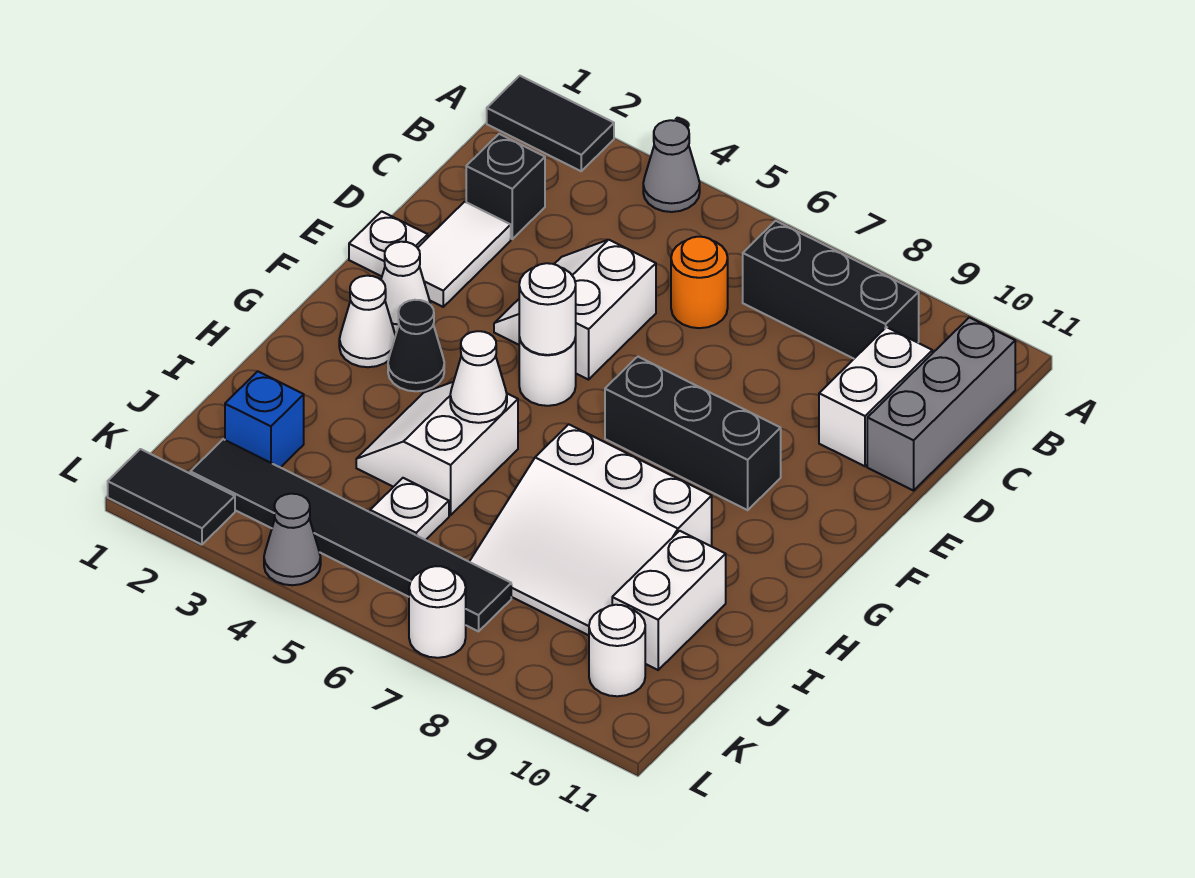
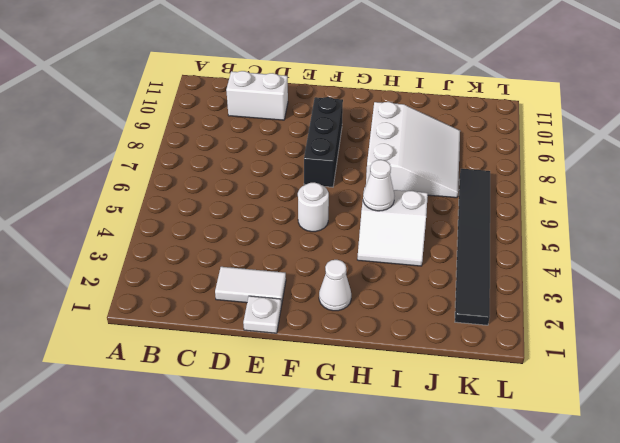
none -> black 1x2 tile [487,76,614,171]
none -> grey 1x1 cone [643,120,700,212]
none -> black 1x3 brick [743,221,919,359]

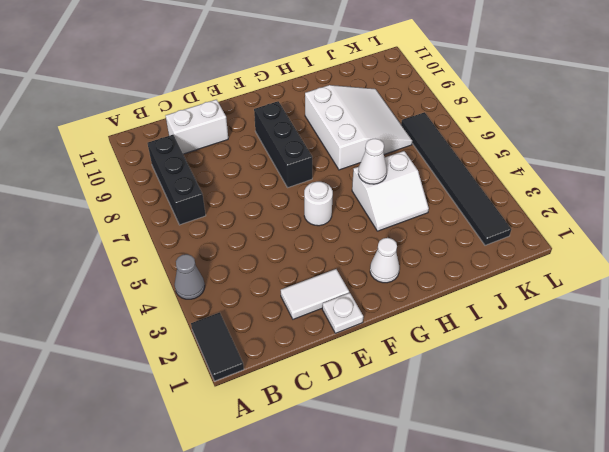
none -> grey 1x3 brick [867,317,1015,491]
none -> black 1x1 brick [466,134,545,239]
none -> orange 1x1 round brick [671,237,728,328]

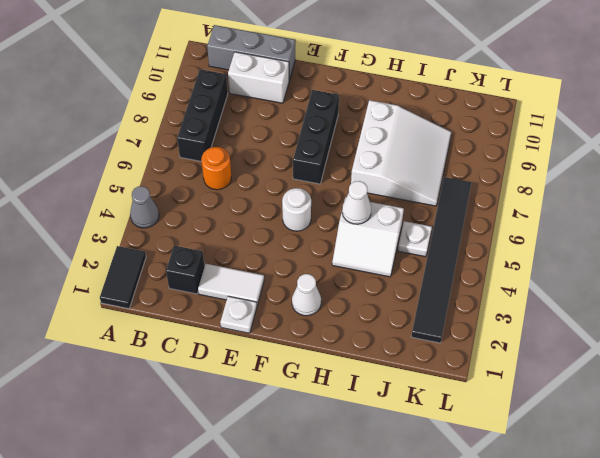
none -> white 2x2 slope [494,240,656,380]
none -> white 1x1 cone [381,242,430,333]
none -> black 1x1 cone [388,300,444,391]

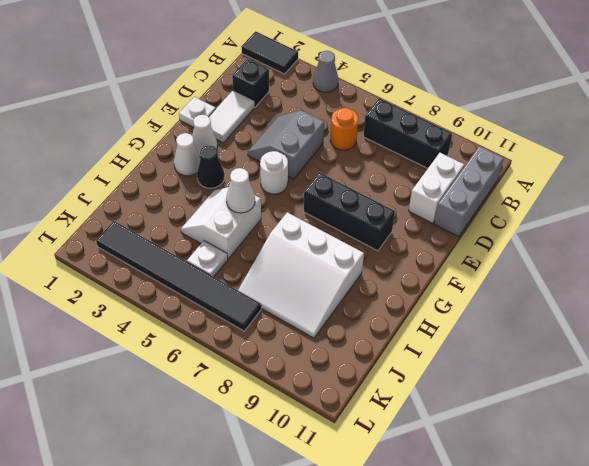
grey 2x2 slope [248,110,324,179] -> white 2x2 slope [494,240,656,380]
none -> white 1x2 brick [612,531,726,670]
none -> blue 1x1 brick [225,371,304,468]
none -> white 1x1 round brick [589,605,645,696]

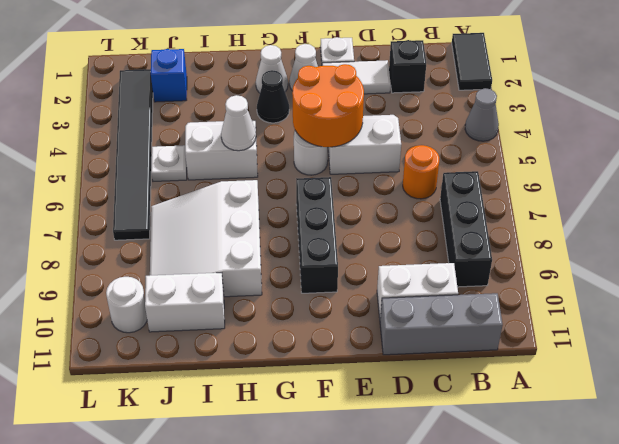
orange 2x2 round brick [292,64,364,147] -> white 1x1 round brick [519,263,576,355]
none -> black 1x2 tile [108,449,235,545]
none -> grey 1x1 cone [264,494,321,585]
none -> white 1x1 round brick [409,566,466,658]

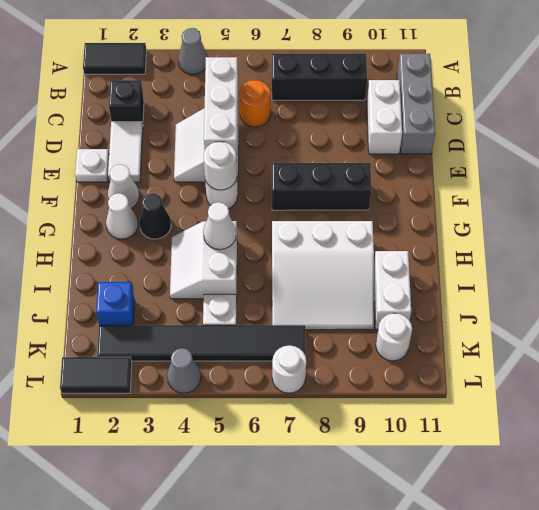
white 1x3 brick [204,57,238,161] -> none

